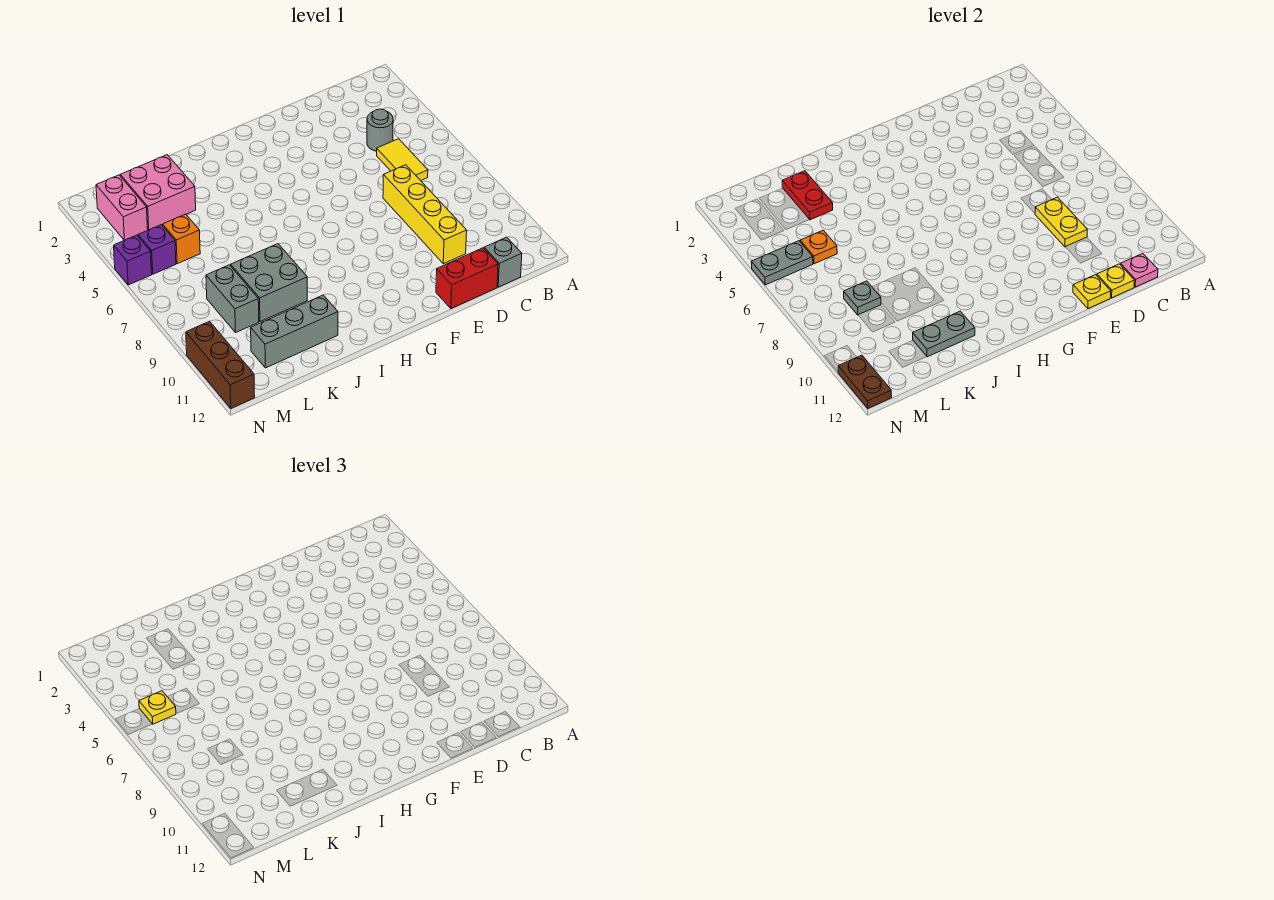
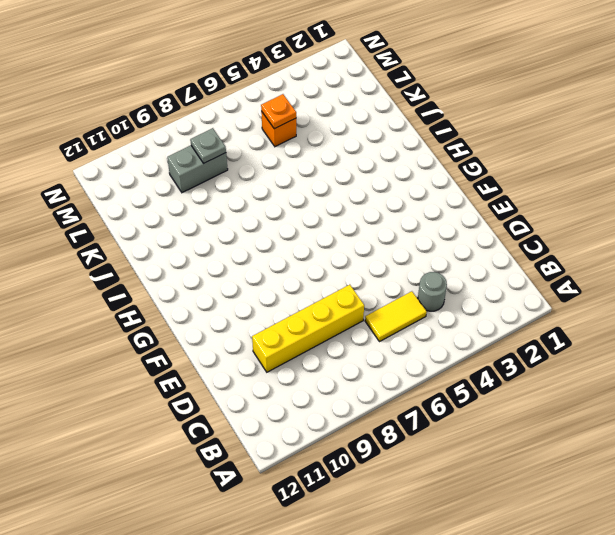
none -> grey 1x1 brick [484,237,522,287]
none -> red 1x2 brick [436,248,498,309]
none -> grey 2x2 brick [231,244,307,322]

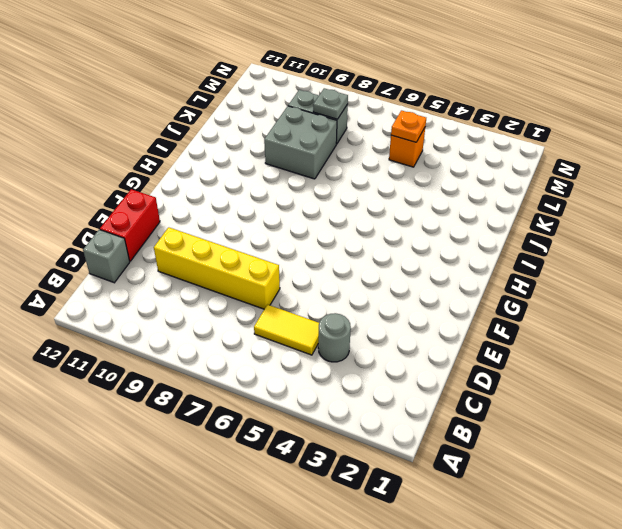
none -> grey 1x3 brick [251,295,338,368]
none -> pink 2x2 brick [120,155,196,230]
none -> pink 1x2 brick [96,175,148,240]

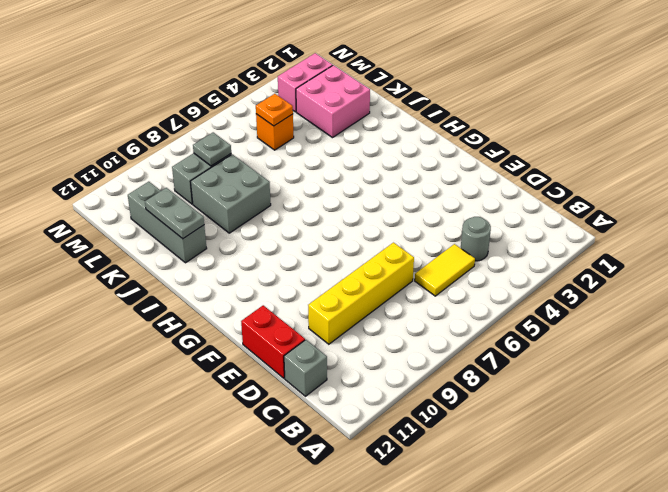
none -> purple 1x1 brick [138,225,176,274]
none -> purple 1x1 brick [114,235,152,285]
none -> brown 1x3 brick [186,321,255,408]

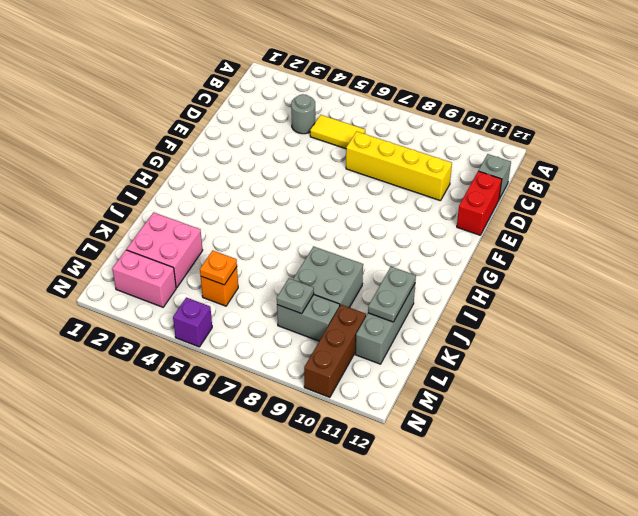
brown 1x3 brick [304,305,366,397] -> brown 1x3 brick turned to [186,321,255,408]
none -> purple 1x1 brick [138,225,176,274]
none -> pink 1x1 plate [1121,253,1158,287]
none -> yellow 1x2 plate [1035,197,1087,247]

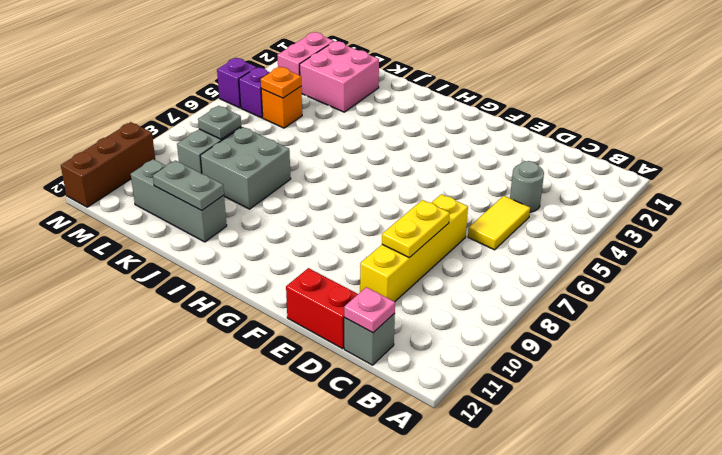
none -> yellow 1x1 plate [1097,264,1134,298]
none -> yellow 1x1 plate [1073,275,1111,309]
none -> red 1x2 plate [782,171,833,220]

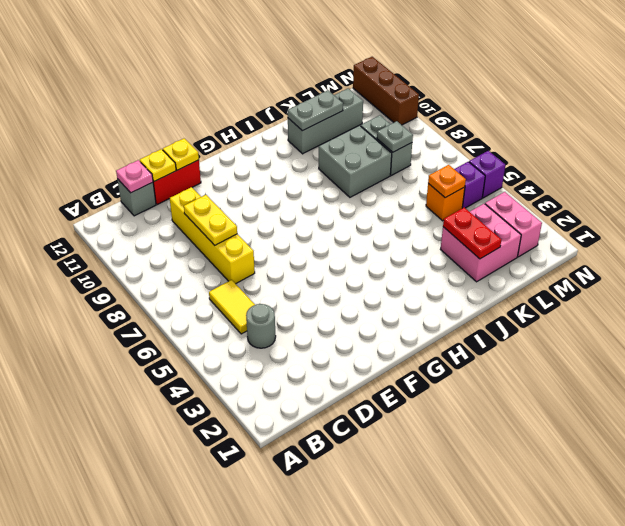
none -> grey 1x2 plate [751,241,813,285]
none -> brown 1x2 plate [838,355,892,408]
none -> yellow 1x1 plate [139,691,176,724]

